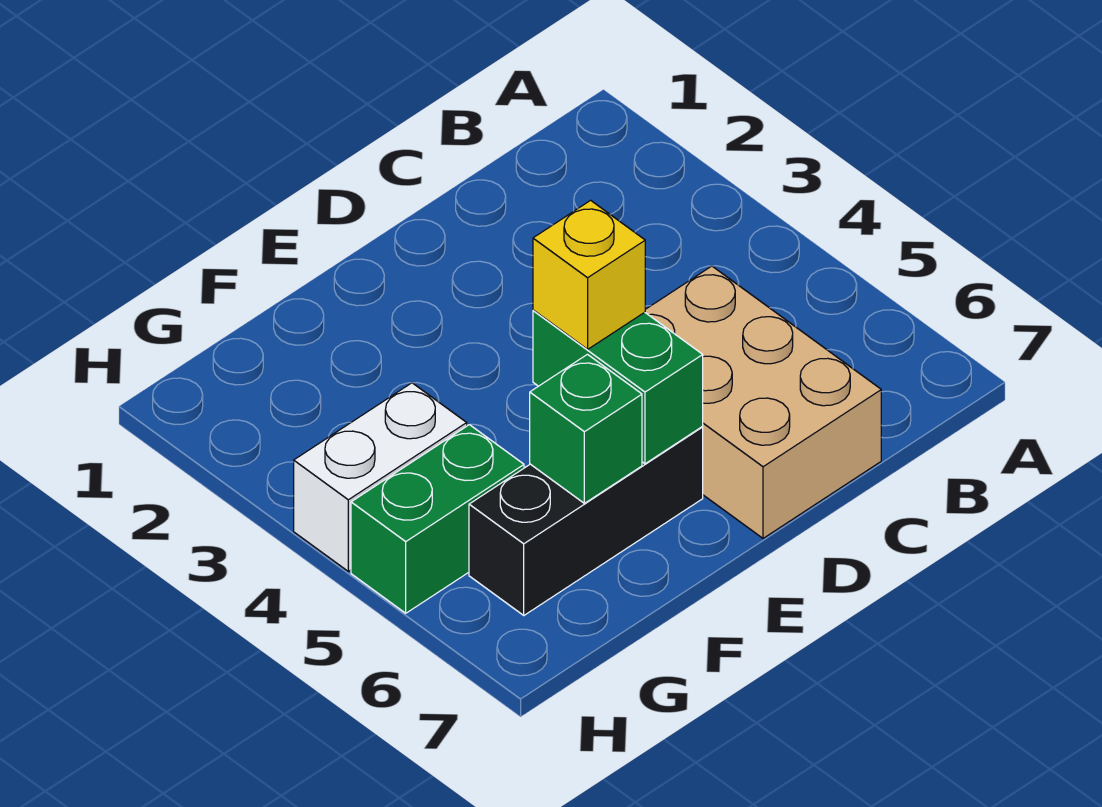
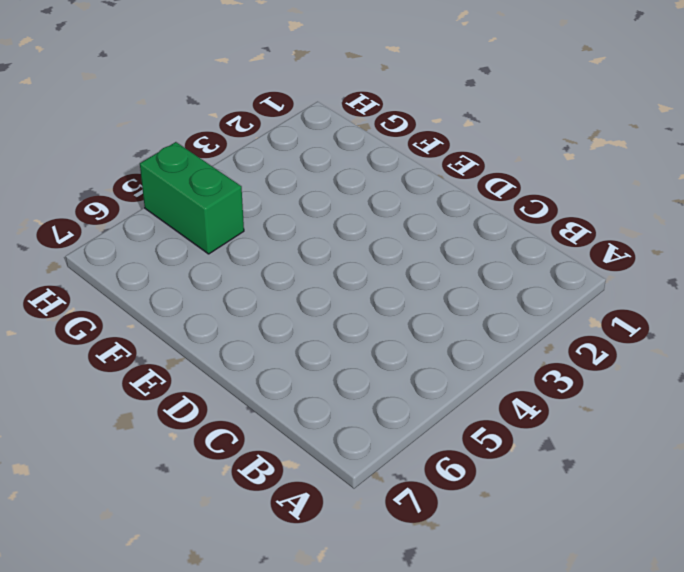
none -> tan 2x3 brick [645,266,881,538]
none -> black 1x3 brick [469,427,703,615]

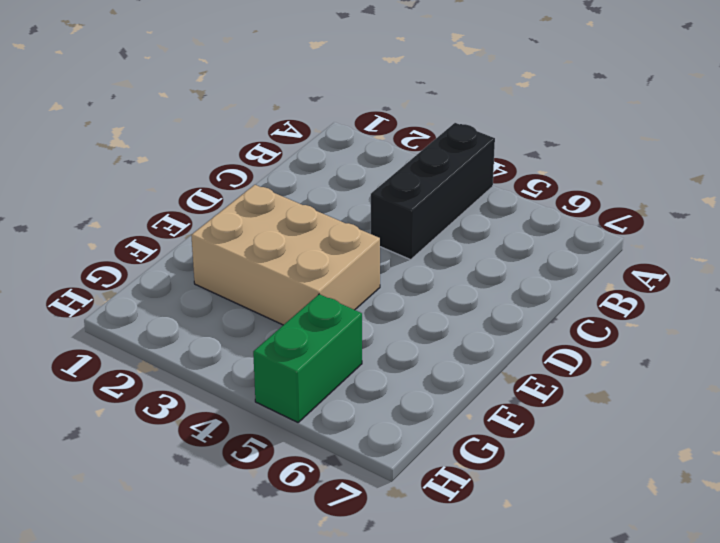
black 1x3 brick [371,123,495,260] -> black 1x3 brick moved to [469,427,703,615]
tan 2x3 brick [191,185,380,325] -> tan 2x3 brick moved to [645,266,881,538]
none -> white 1x2 brick [294,383,467,571]
none -> green 1x2 brick [533,310,703,464]

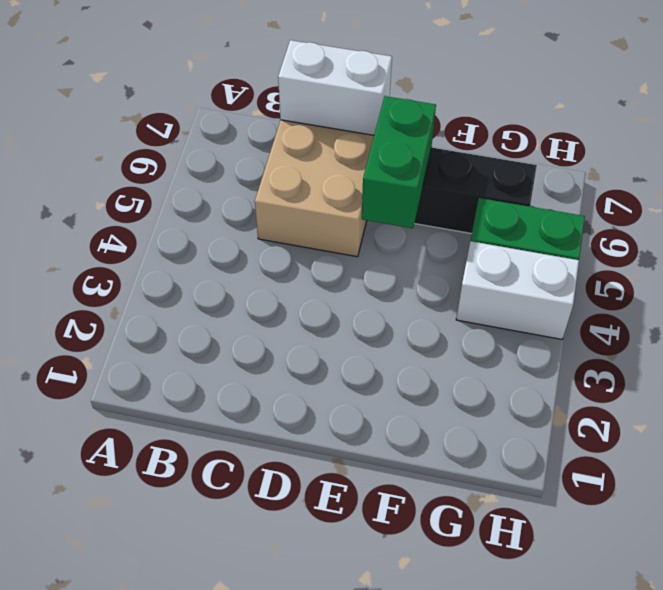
white 1x2 brick [278,40,392,135] -> none
none -> green 1x1 brick [530,354,642,503]
none -> yellow 1x1 brick [533,200,645,349]

